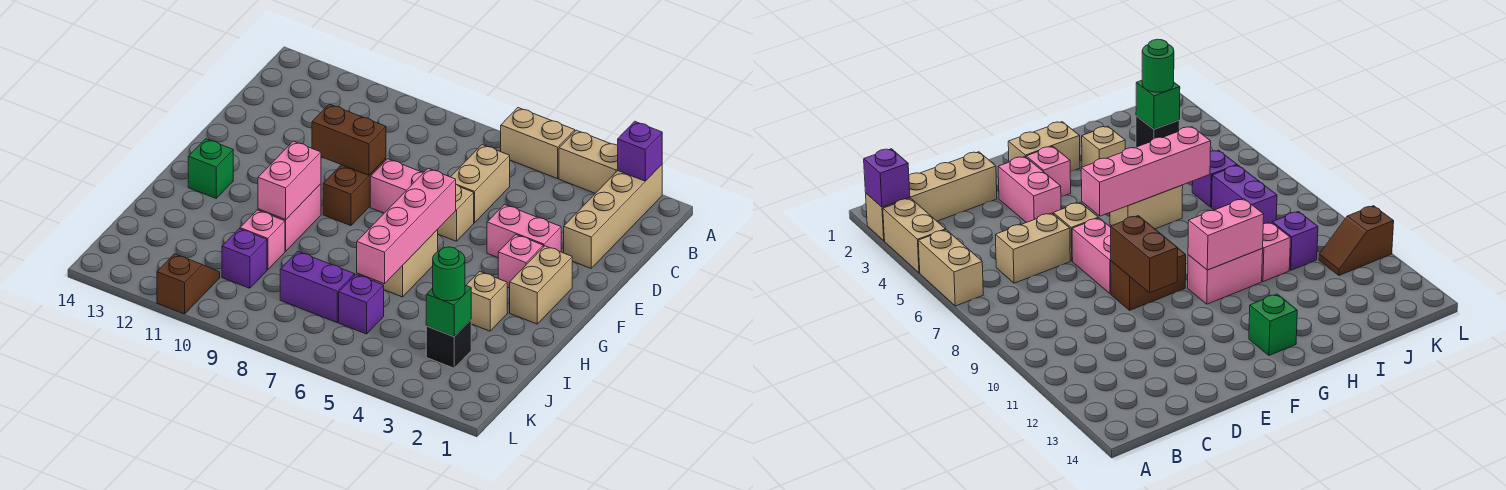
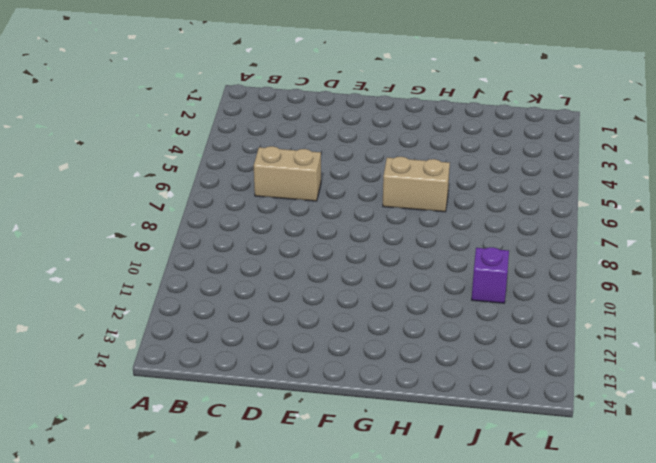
none -> tan 1x4 brick [564,165,662,268]
none -> tan 1x2 brick [559,130,618,193]
none -> tan 1x2 brick [500,108,575,179]

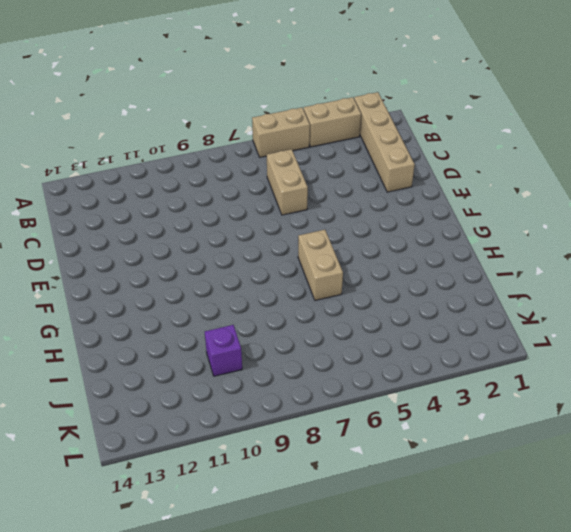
none -> pink 1x2 brick [487,204,561,258]
none -> tan 1x1 brick [437,185,474,241]
none -> pink 1x2 brick [370,159,424,213]

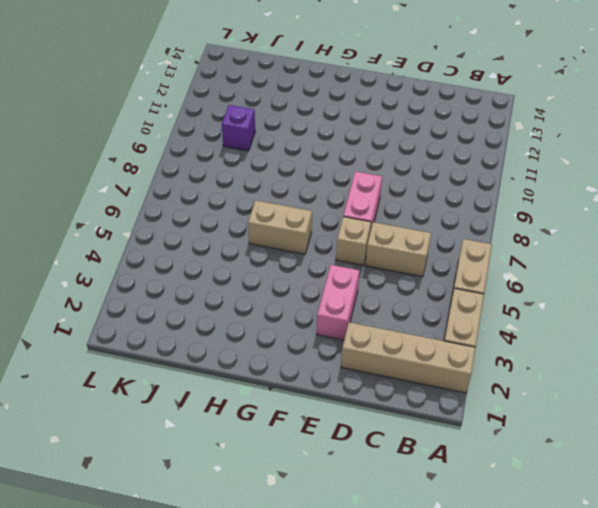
none -> brown 1x2 brick [323,158,386,226]
none -> tan 1x2 brick [510,246,572,324]
none -> pink 1x1 brick [498,234,543,288]

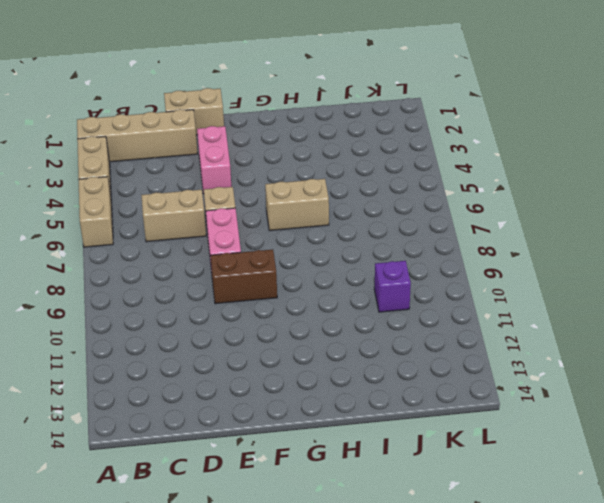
tan 1x2 brick [164,88,224,135] -> tan 1x2 brick moved to [510,246,572,324]
none -> pink 1x1 brick [498,234,543,288]
none -> pink 1x2 brick [258,184,321,251]
none -> green 1x1 brick [188,139,233,198]

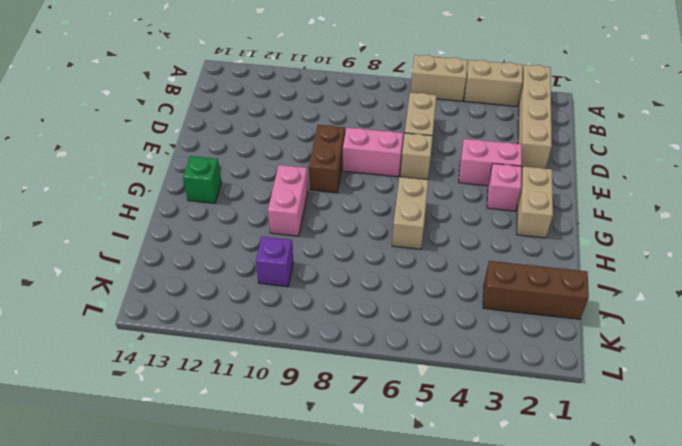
brown 1x3 brick [483,261,589,319] -> black 1x1 brick [426,320,471,368]
none -> tan 1x1 brick [466,272,507,331]
none -> pink 1x1 brick [240,210,285,270]
none -> purple 1x1 brick [339,274,384,334]

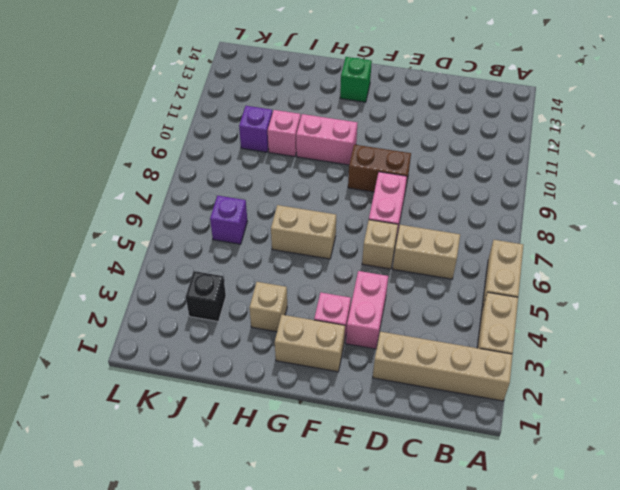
none -> purple 1x2 brick [280,251,355,322]
none -> brown 1x2 slope [157,254,220,314]
none -> purple 1x1 brick [618,121,662,181]

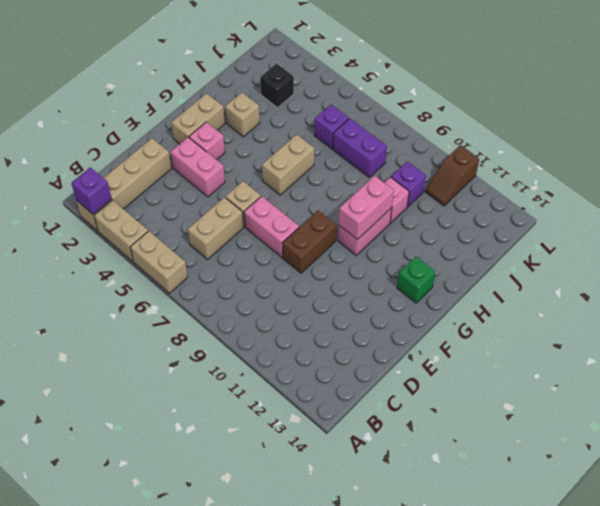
none -> brown 1x2 brick [312,104,386,175]
none -> pink 1x4 brick [357,168,456,284]
none -> green 1x1 brick [426,285,471,337]

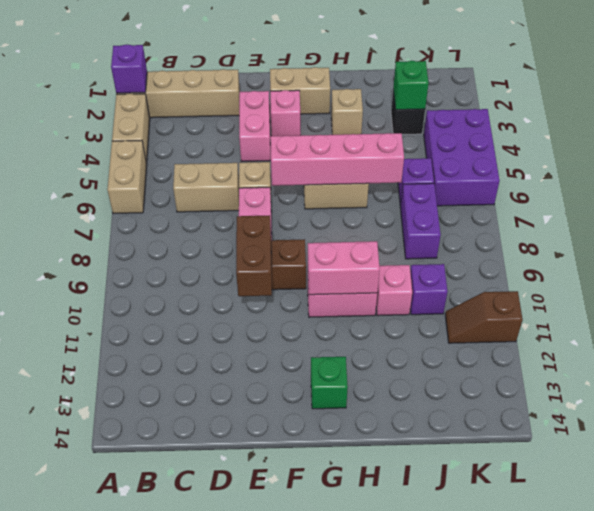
purple 2x3 brick [424,109,500,206] -> none
none -> green 1x1 round brick [433,247,465,301]

